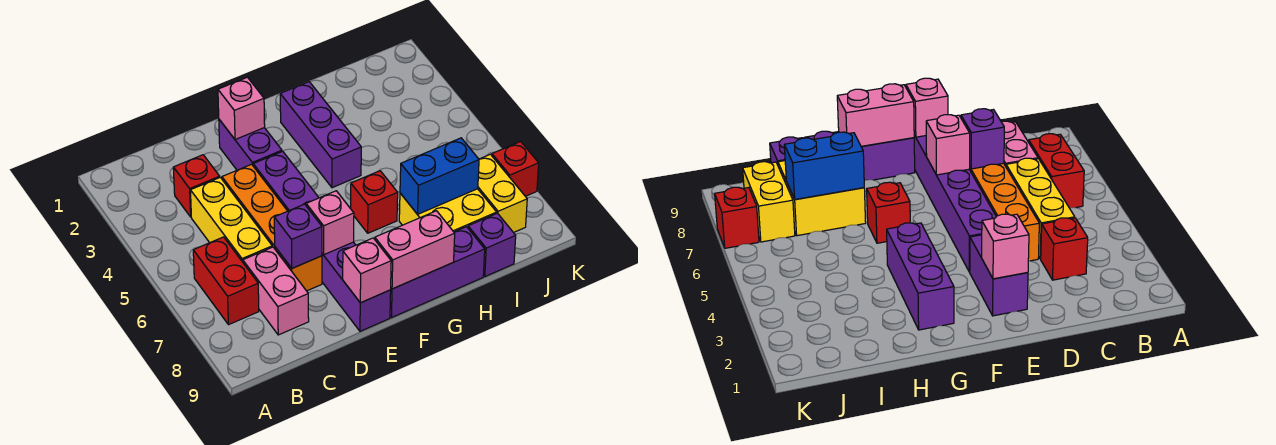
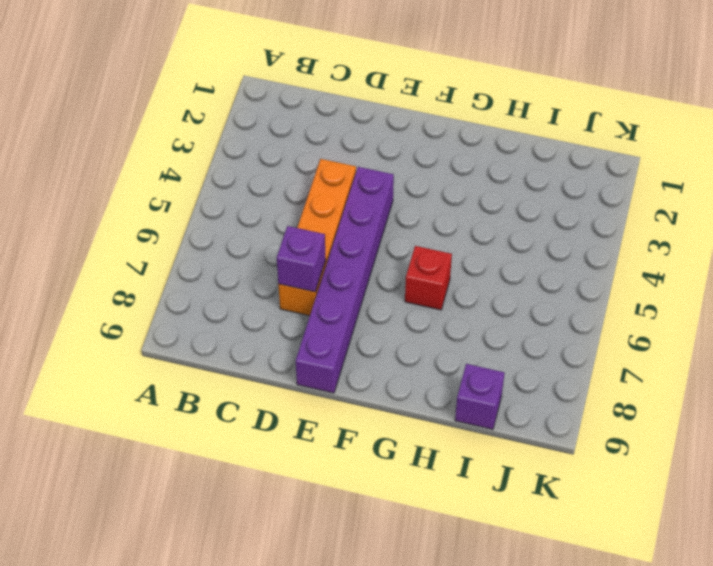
none -> red 1x2 brick [193,237,259,325]
none -> red 1x1 brick [173,155,220,217]
none -> yellow 1x3 brick [190,177,272,262]

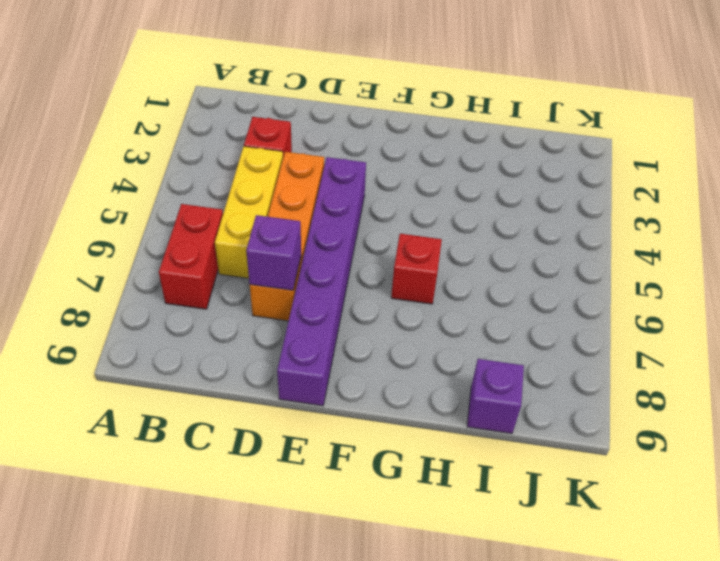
none -> pink 1x2 brick [243,247,309,335]
none -> purple 1x2 brick [219,120,282,170]
none -> purple 1x3 brick [390,227,485,318]

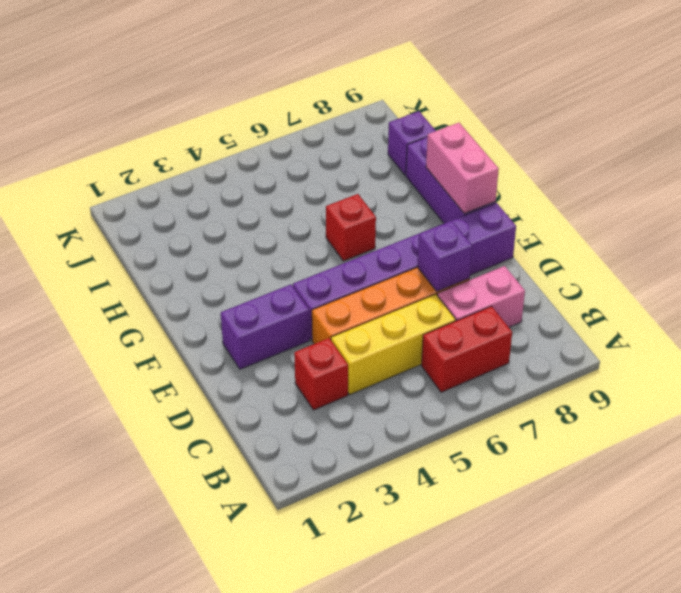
none -> purple 1x3 brick [280,82,361,188]
none -> yellow 2x2 brick [399,189,497,232]
none -> yellow 1x2 brick [478,154,527,233]

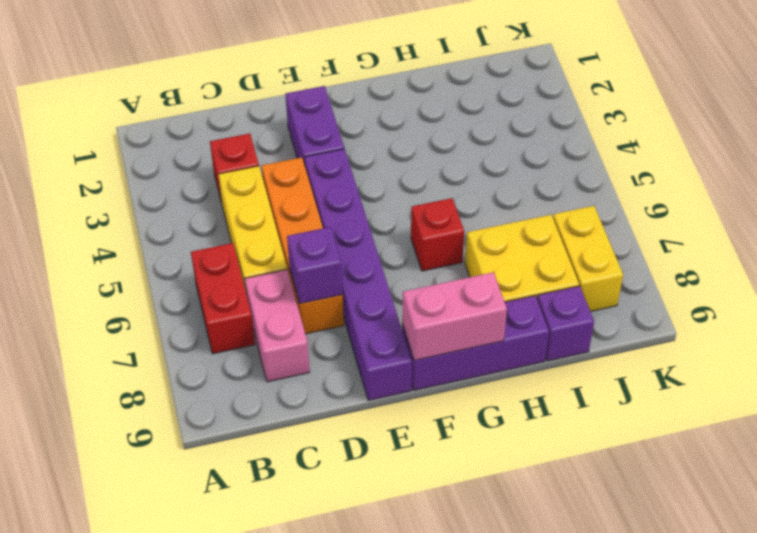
none -> purple 1x3 brick [280,82,361,188]
none -> red 1x1 brick [492,141,539,196]
none -> pink 1x1 brick [218,77,265,140]

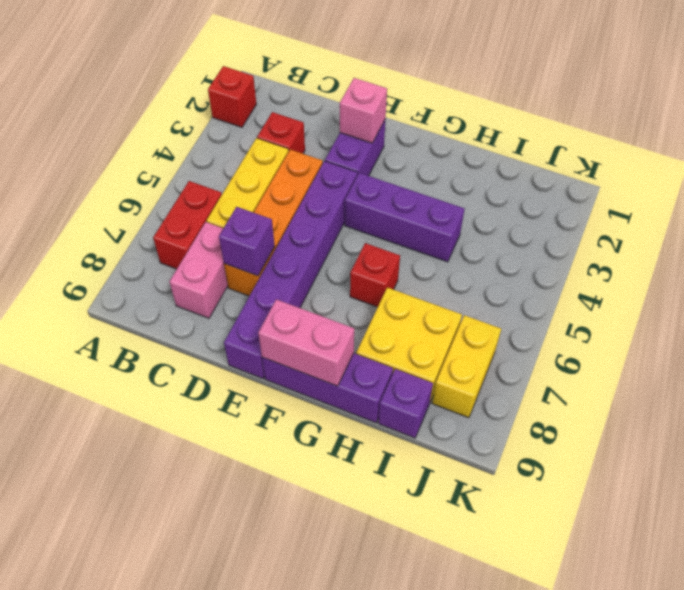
red 1x1 brick [208,66,256,127] -> red 1x1 brick moved to [492,141,539,196]
purple 1x3 brick [345,173,464,262] -> purple 1x3 brick turned to [280,82,361,188]
none -> pink 1x1 brick [306,191,354,255]
none -> pink 1x1 brick [343,238,391,303]
none -> blue 1x2 brick [400,138,479,214]

